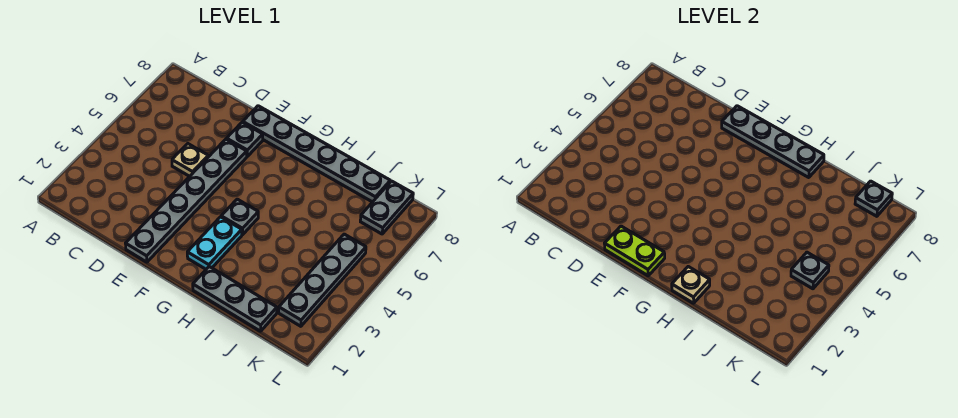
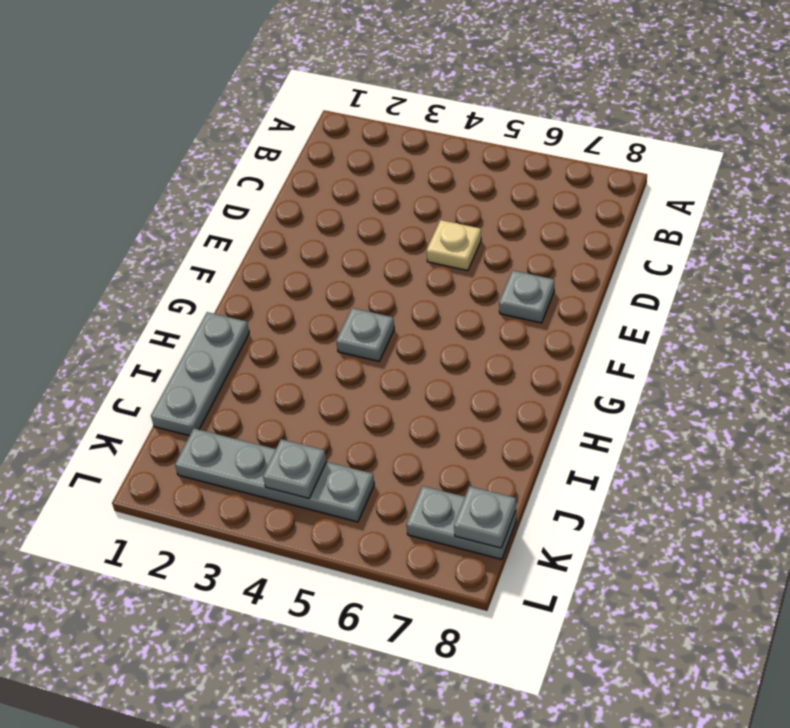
none -> grey 1x6 plate [125,139,247,262]
none -> grey 1x6 plate [243,106,390,202]
none -> cyan 1x2 plate [187,217,242,269]

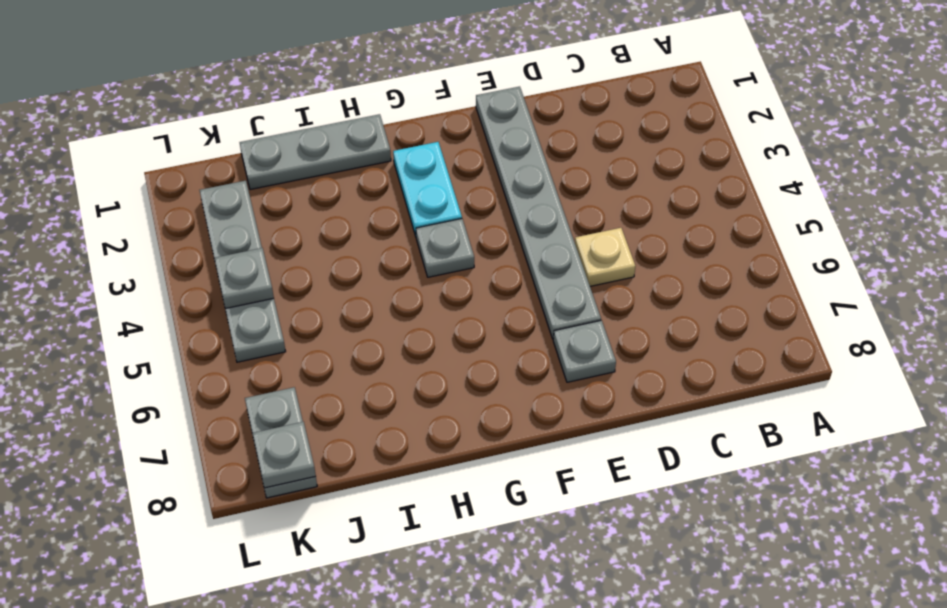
none -> grey 1x6 plate [243,106,390,202]
none -> lime 1x2 plate [604,226,665,276]
none -> grey 1x4 plate [722,106,824,178]

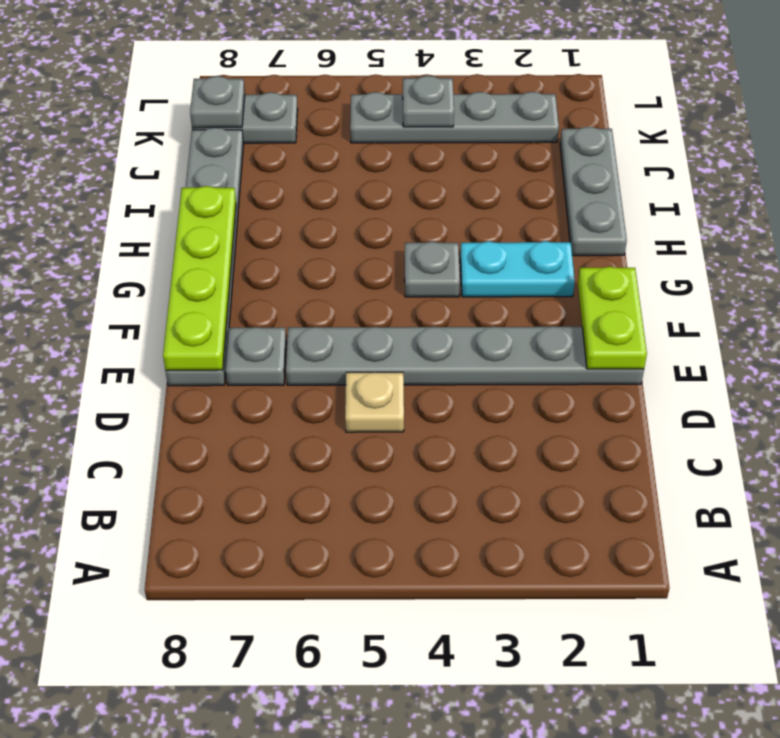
lime 1x4 plate [163,186,236,370] -> grey 1x4 plate [722,106,824,178]
none -> tan 1x1 plate [672,267,710,303]

